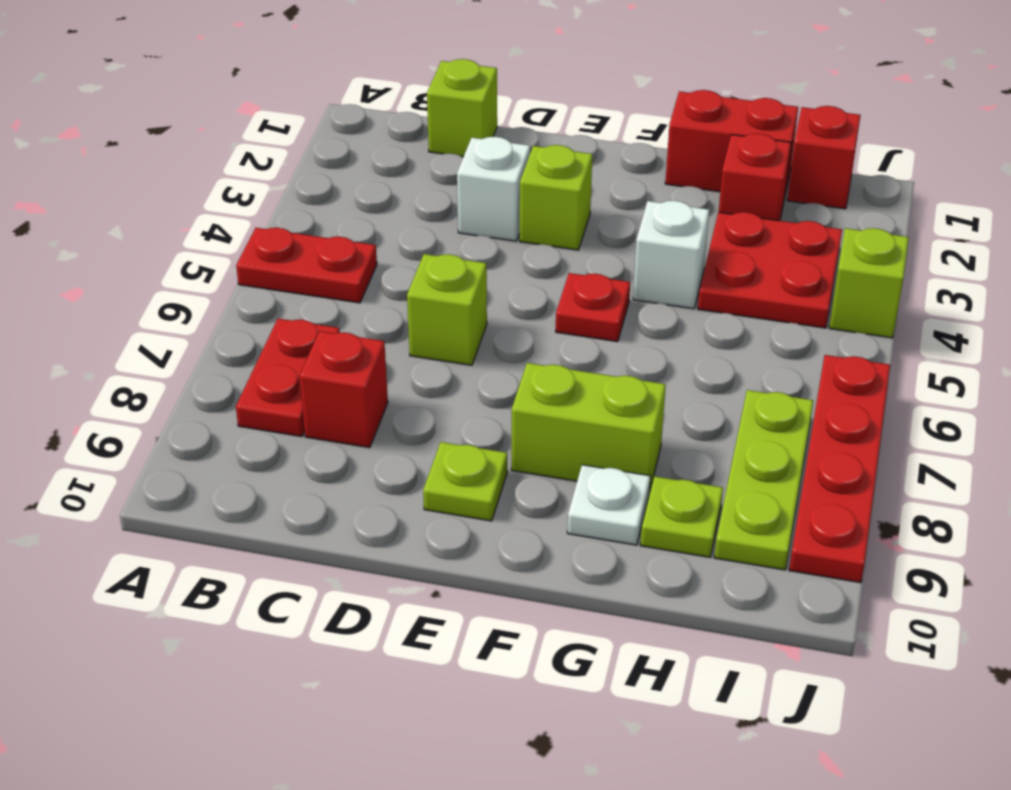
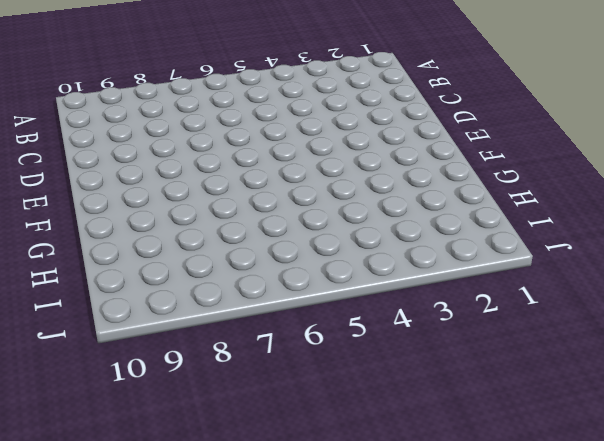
none -> red 1x2 plate [236,228,377,303]
none -> red 1x2 plate [236,319,340,437]
none -> lime 1x1 brick [427,59,497,157]

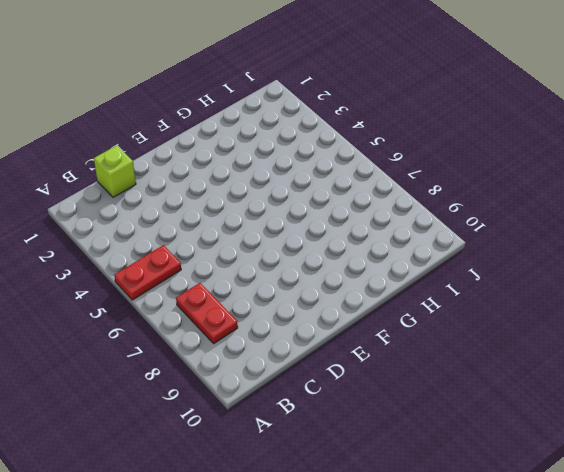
none -> red 1x1 brick [299,331,388,448]
none -> white 1x1 brick [457,137,530,241]
none -> lime 1x1 brick [407,254,487,365]

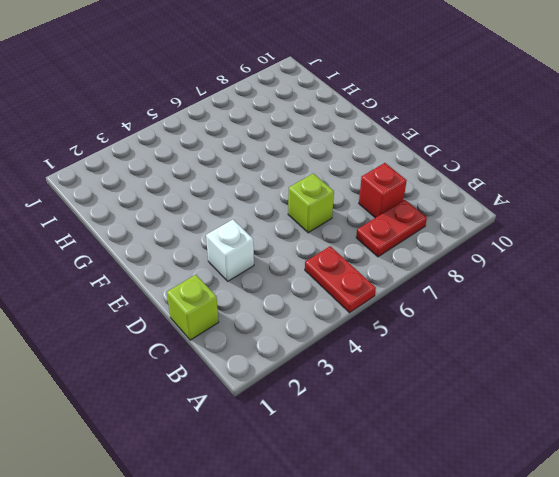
none -> lime 1x1 brick [520,145,592,250]
none -> lime 1x1 plate [423,442,507,521]
none -> red 1x1 plate [556,273,630,342]

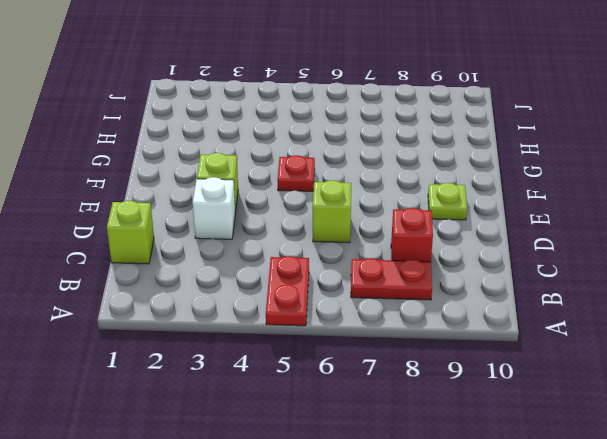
none -> lime 1x2 brick [511,363,666,493]
none -> red 1x2 brick [665,90,798,199]
none -> white 1x1 brick [633,201,709,309]

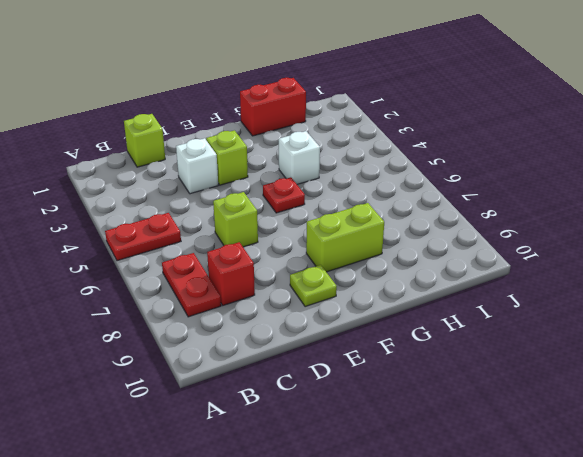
none -> white 1x1 plate [567,465,650,545]
none -> red 1x1 brick [719,133,791,221]
none -> red 2x2 plate [698,212,842,328]

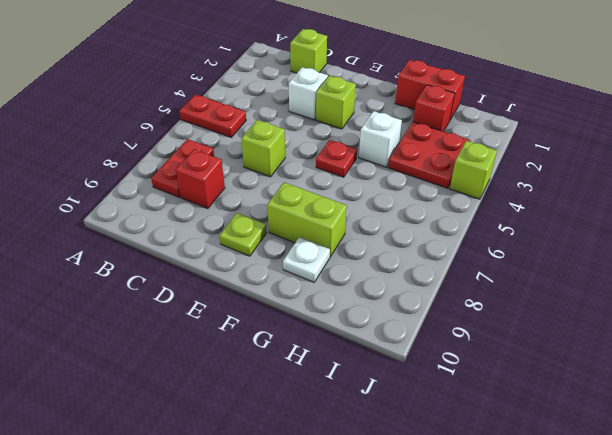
none -> lime 1x1 plate [640,476,723,557]
none -> red 1x1 brick [787,106,861,209]
none -> lime 1x3 plate [714,390,813,570]

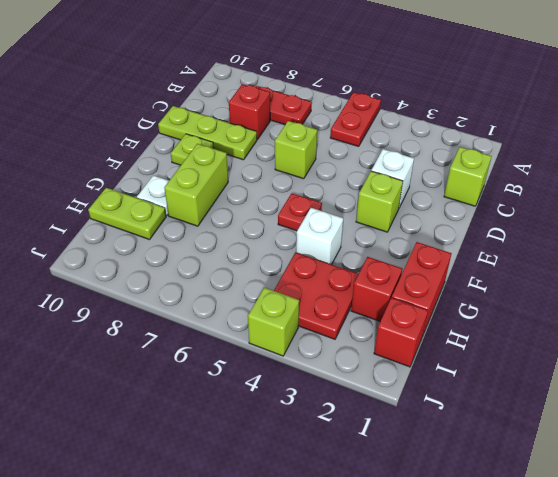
lime 1x3 plate [158,106,257,160] -> lime 1x3 plate moved to [714,390,813,570]
lime 1x2 plate [88,188,166,240] -> lime 1x1 plate [640,476,723,557]
none -> red 1x4 plate [789,355,890,583]

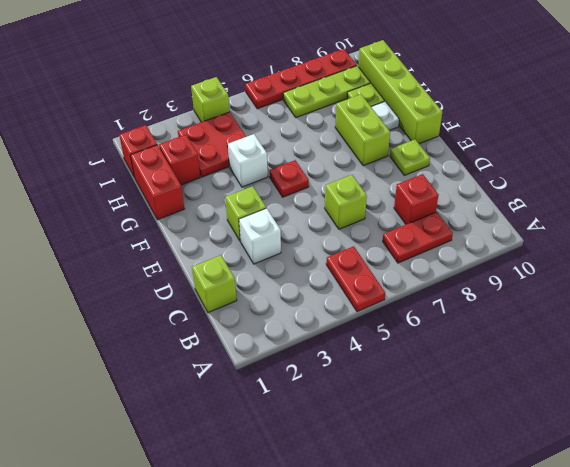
lime 1x4 brick [359,40,442,144] -> none

